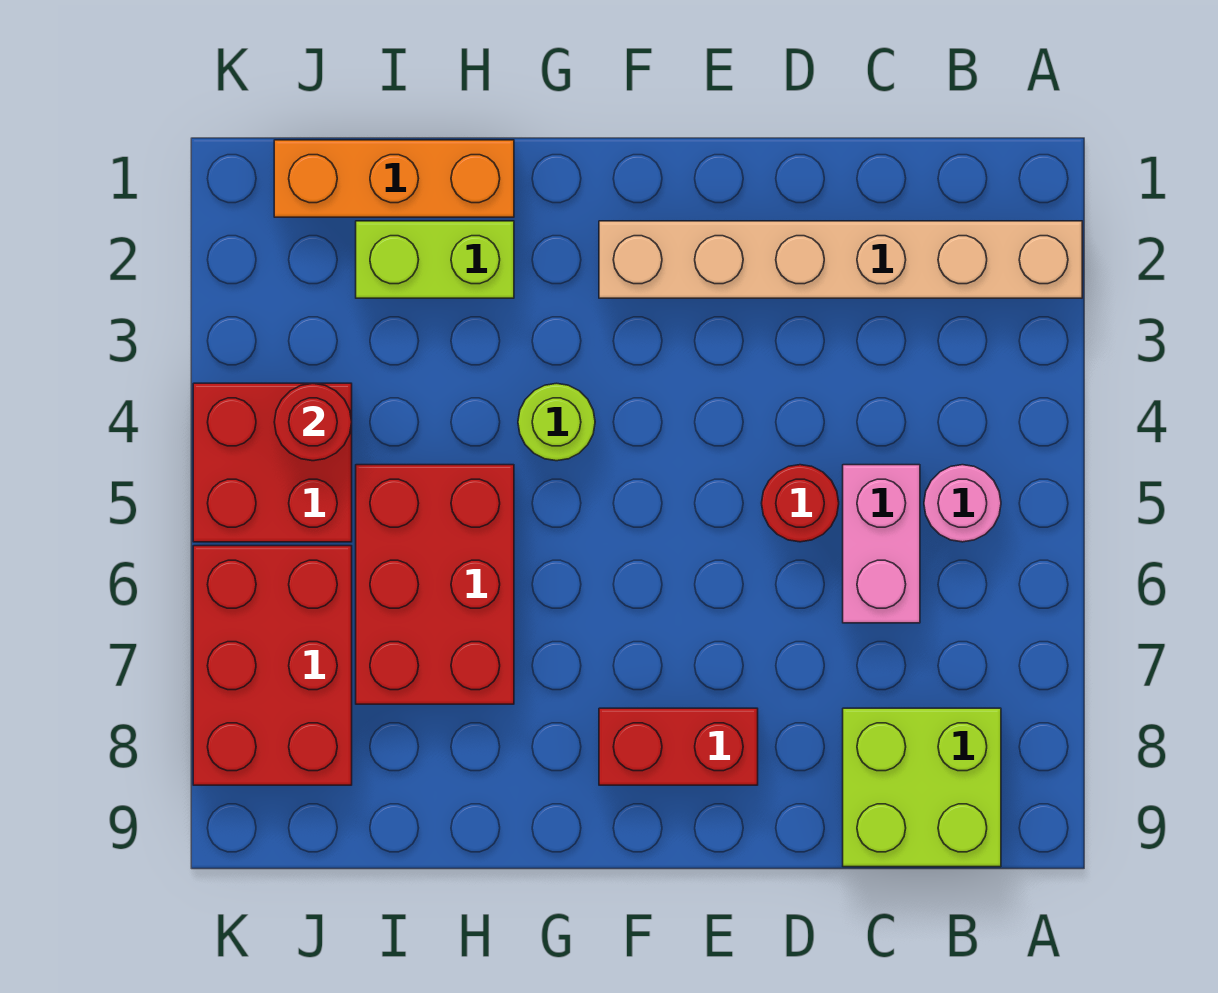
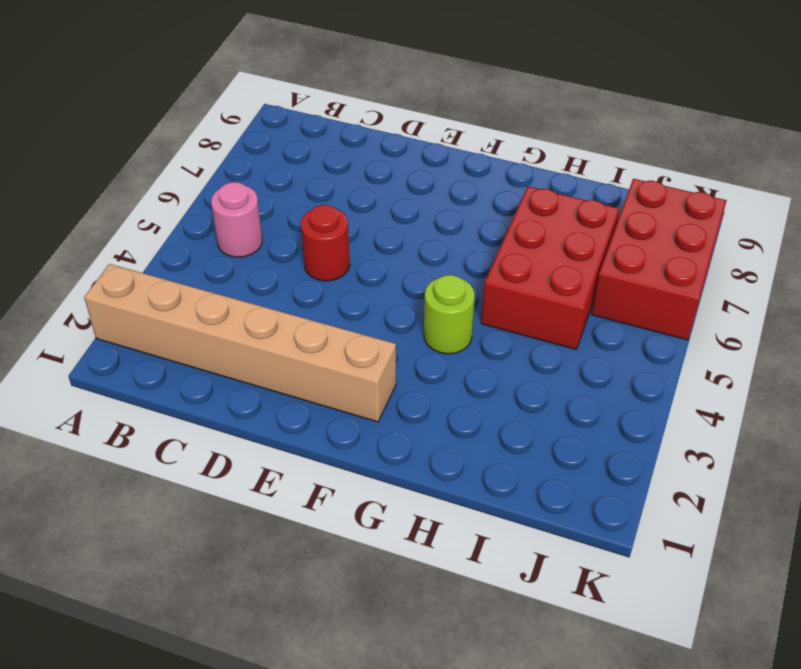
none -> lime 2x2 brick [843,708,1001,867]
none -> pink 1x2 brick [843,465,920,623]
none -> red 1x2 brick [599,708,758,785]

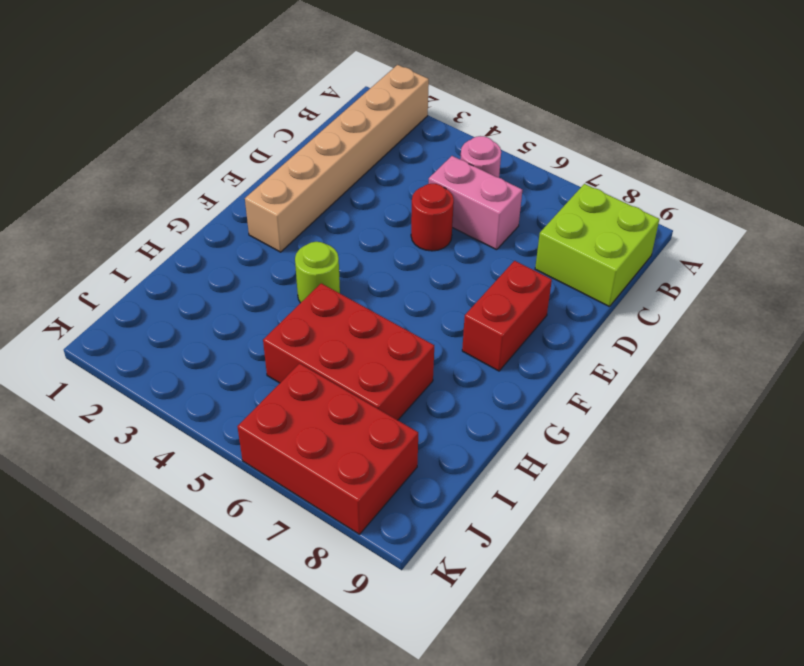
none -> orange 1x3 brick [274,140,514,217]
none -> lime 1x2 brick [356,221,514,298]
none -> red 2x2 brick [193,383,352,542]

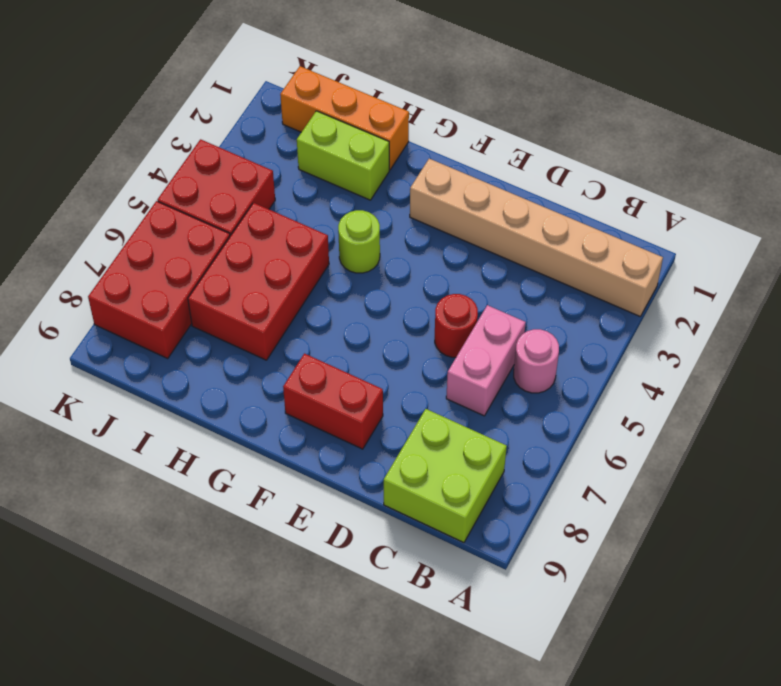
none -> red 1x1 round brick [274,383,352,461]

